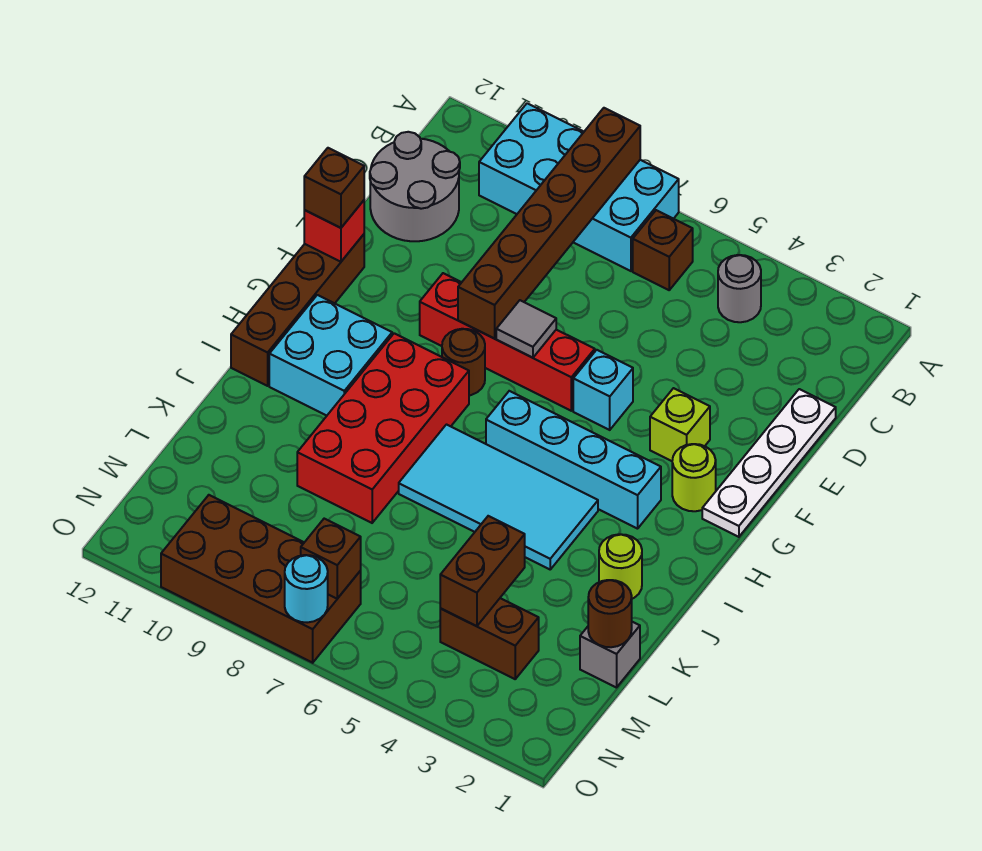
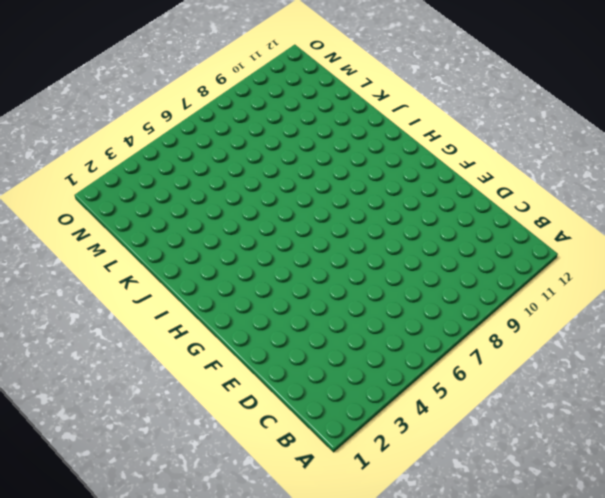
none -> cyan 2x4 brick [479,103,679,271]
none -> grey 1x1 round brick [718,255,761,322]
none -> brown 1x1 brick [633,210,693,290]

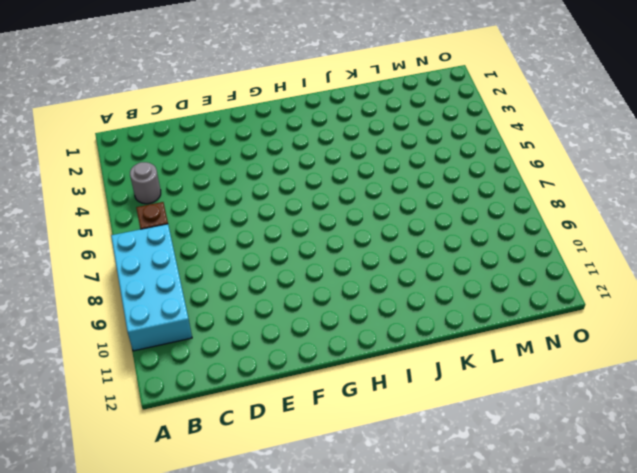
none -> grey 2x2 round brick [370,132,460,241]
none -> white 1x4 plate [702,389,836,537]
none -> lime 1x1 brick [650,388,710,461]

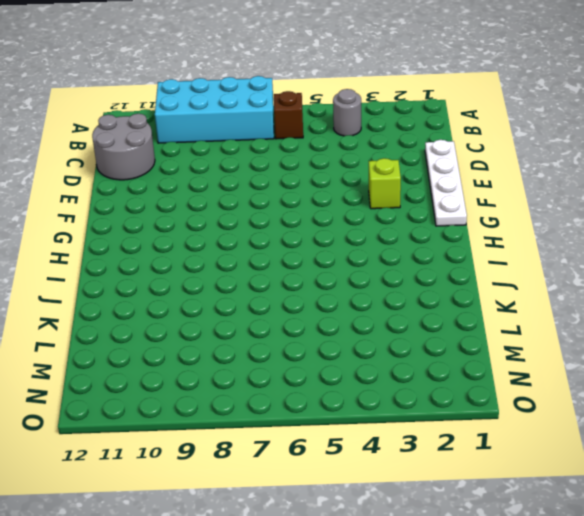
none -> cyan 1x1 brick [573,350,633,430]
none -> red 1x4 brick [420,273,595,411]
none -> brown 1x4 brick [231,234,364,386]

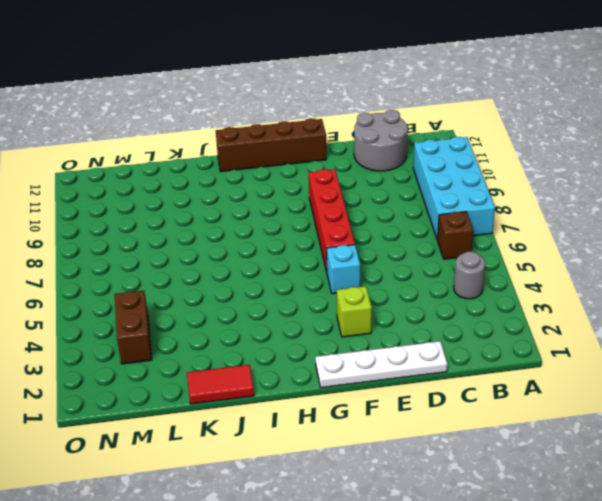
red 1x2 tile [187,365,254,404] -> none
none -> lime 1x1 round brick [672,444,716,511]
none -> brown 1x1 round brick [442,329,485,395]
none -> cyan 1x4 brick [486,391,661,529]

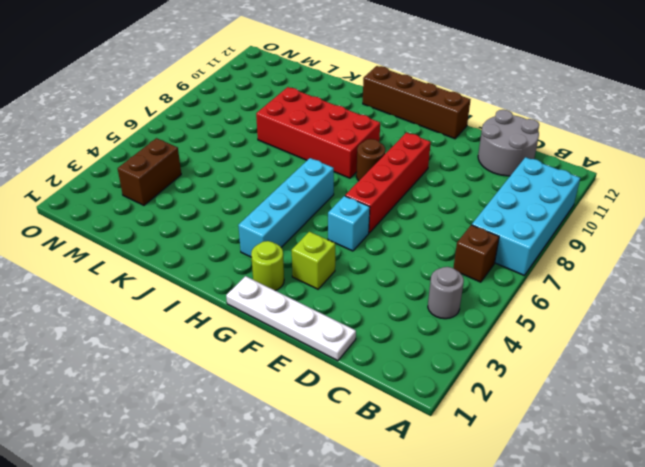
none -> cyan 2x2 brick [269,295,392,416]
none -> cyan 2x4 tile [399,425,598,569]
none -> lime 1x1 round brick [599,534,642,599]

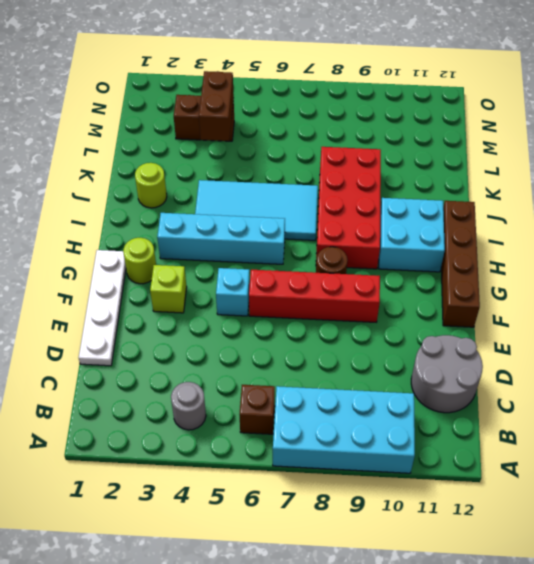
none -> grey 1x1 brick [580,622,640,688]
none -> brown 2x4 brick [161,495,361,663]
none -> brown 1x6 brick [458,108,640,338]

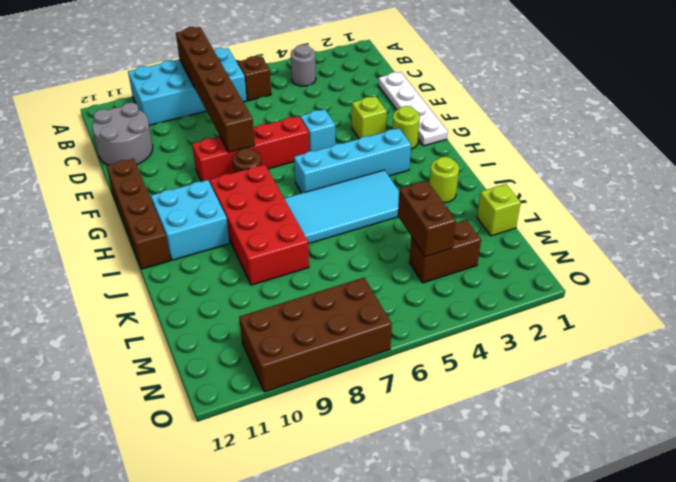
lime 1x1 brick [477,184,521,236] -> grey 1x1 brick [580,622,640,688]
none -> grey 1x1 tile [496,300,556,358]
none -> red 1x1 brick [304,200,364,262]
none -> brown 1x1 round brick [588,580,632,647]

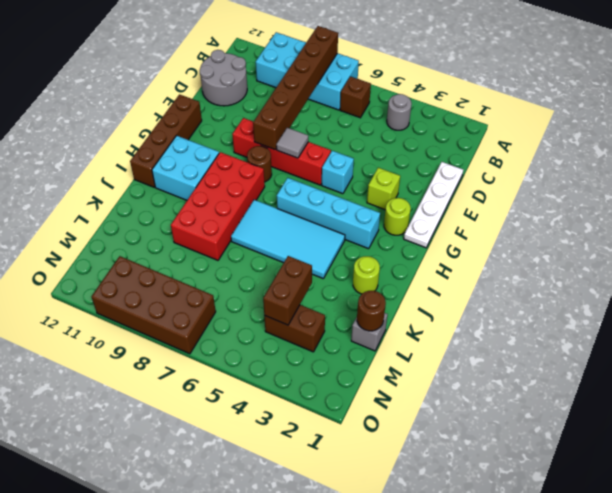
none -> red 1x1 brick [304,200,364,262]
none -> brown 1x1 brick [301,519,361,599]
none -> cyan 1x1 round brick [285,555,328,623]

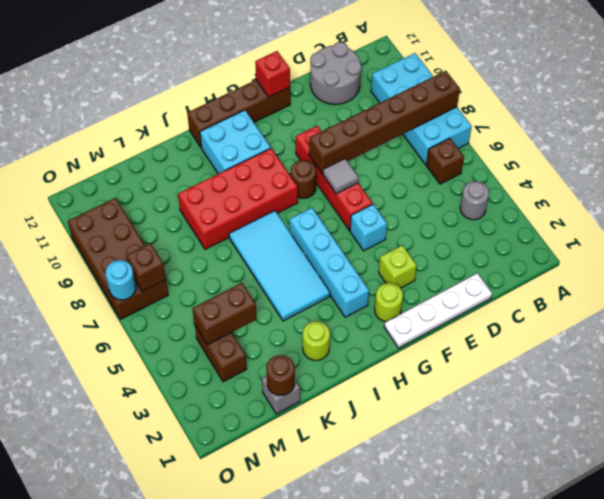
none -> brown 1x1 brick [304,148,364,228]

